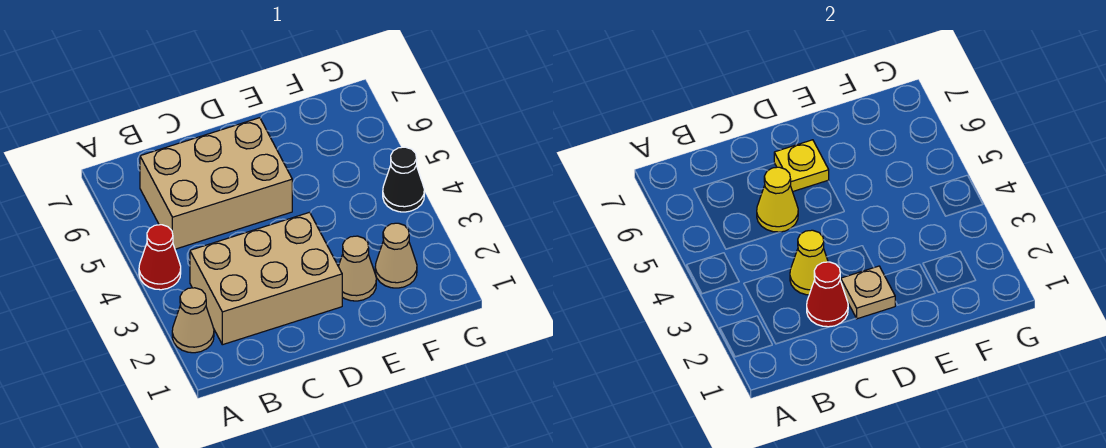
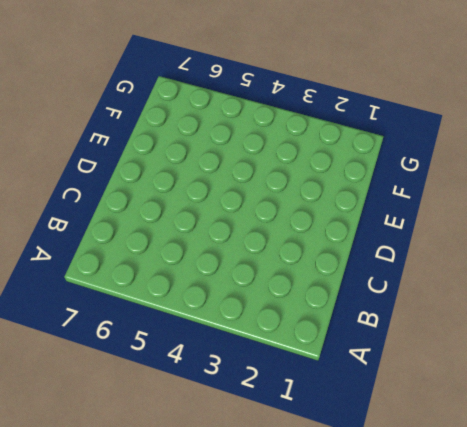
none -> tan 1x1 cone [172,288,214,353]
none -> red 1x1 cone [139,225,181,290]
none -> tan 2x3 brick [190,212,342,345]

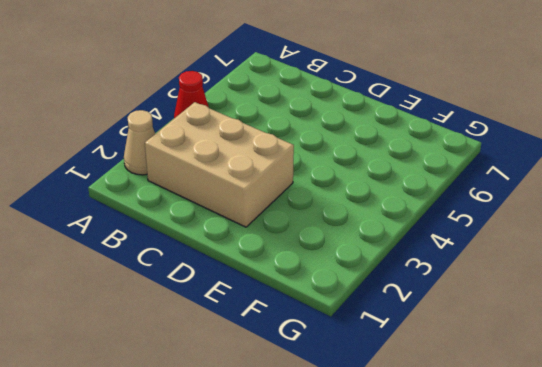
none -> tan 2x3 brick [140,118,292,249]
none -> tan 1x1 cone [338,236,376,301]
none -> tan 1x1 cone [375,223,417,288]

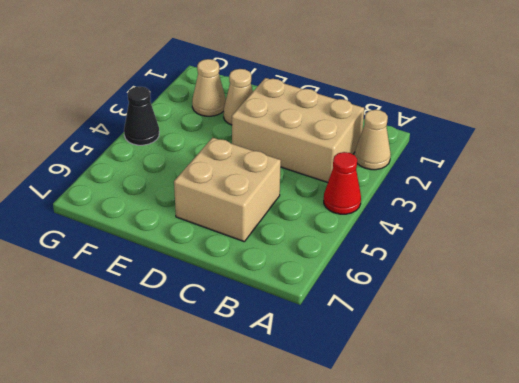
tan 2x2 brick [174,138,281,242] -> tan 2x3 brick [140,118,292,249]
none -> red 1x1 cone [807,262,848,327]
none -> yellow 1x1 cone [790,230,828,295]
none -> yellow 1x1 cone [757,167,798,232]

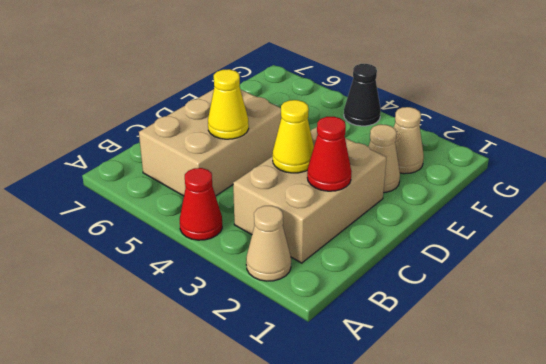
none -> tan 1x1 plate [841,266,895,319]
none -> yellow 1x1 plate [774,140,829,192]

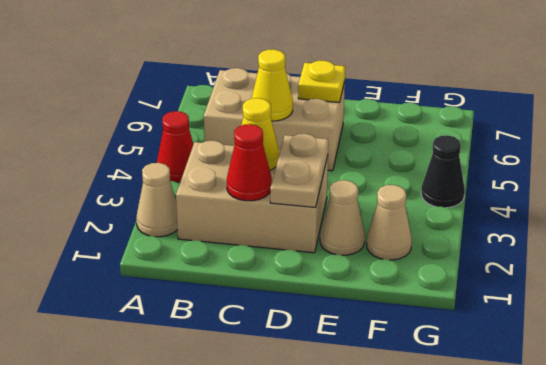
tan 1x2 plate [270,134,328,207] -> tan 1x1 plate [841,266,895,319]

